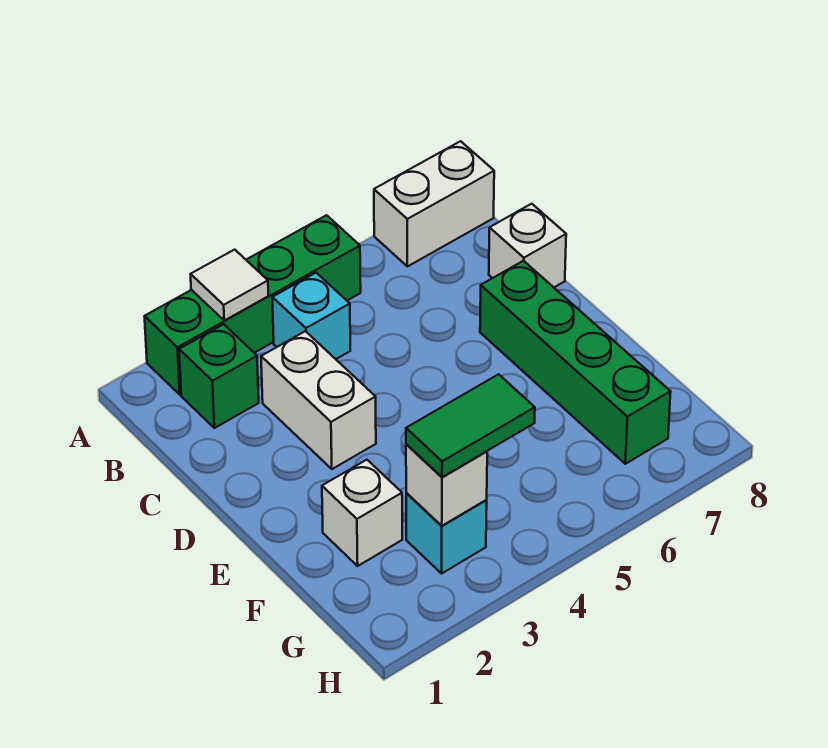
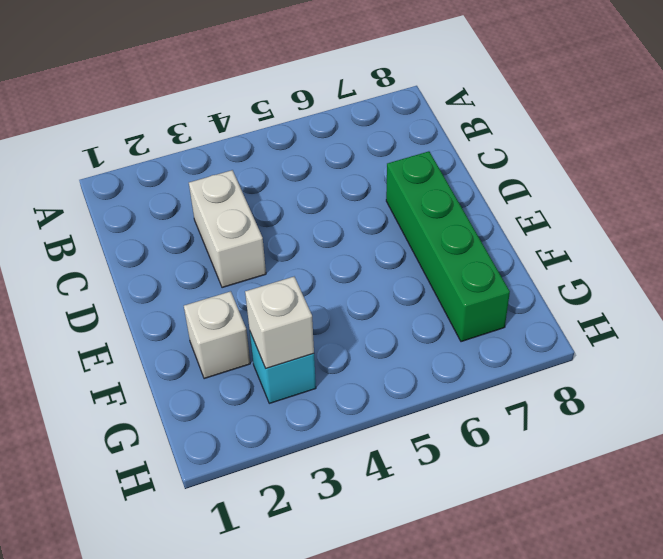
none -> green 1x4 brick [144,215,361,394]
none -> white 1x2 brick [374,141,494,266]
none -> green 1x1 brick [179,324,259,428]

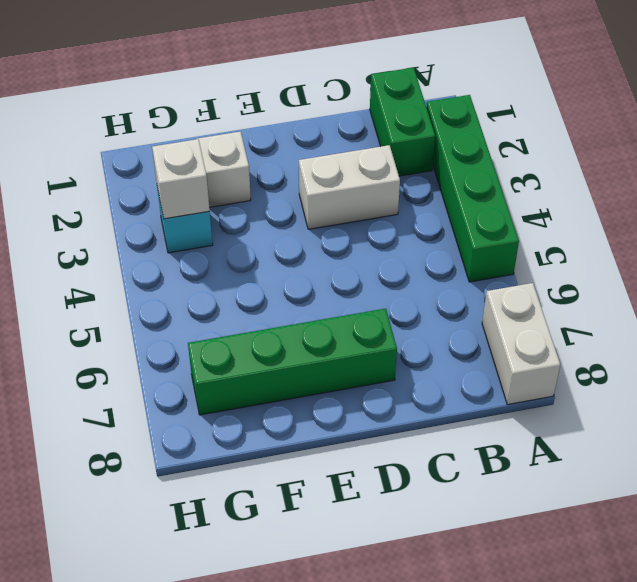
green 1x2 brick [370,68,435,176] -> green 1x1 brick [179,324,259,428]
none -> cyan 1x1 brick [272,273,350,359]
none -> white 1x1 brick [489,204,566,287]
none -> white 1x1 tile [191,250,268,320]

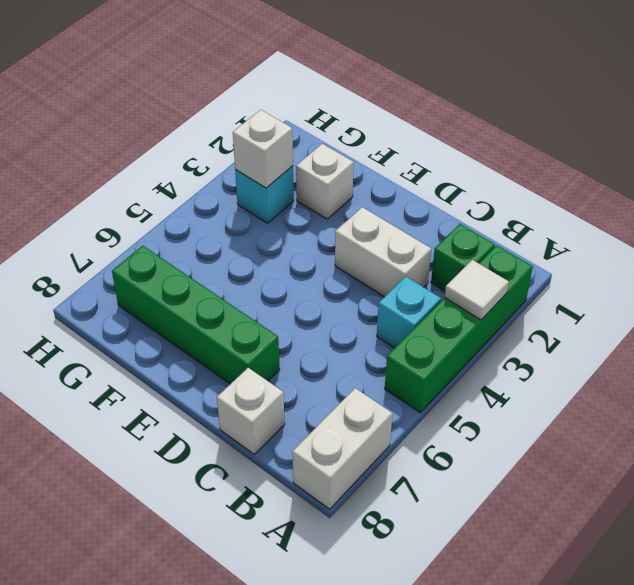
none -> green 1x2 tile [406,374,535,477]

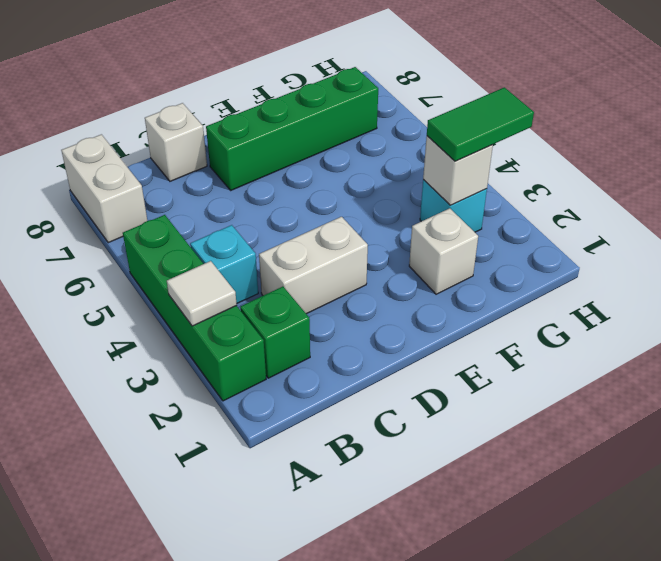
green 1x2 tile [427,87,534,161] -> green 1x2 tile turned to [406,374,535,477]

